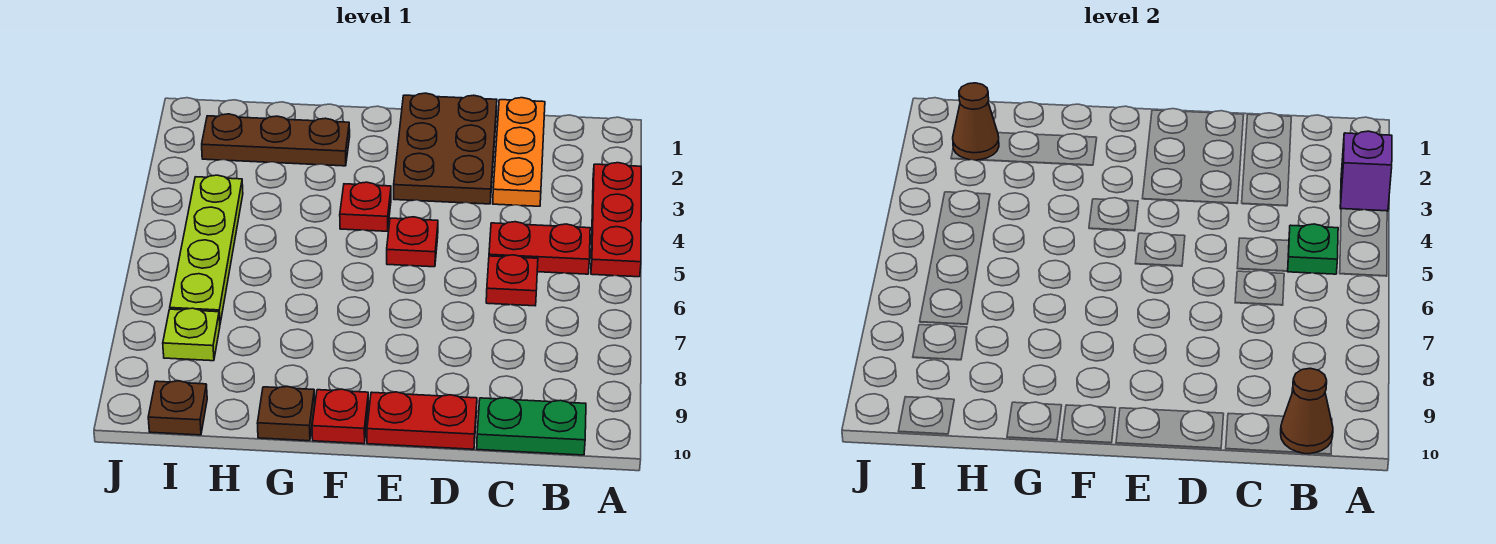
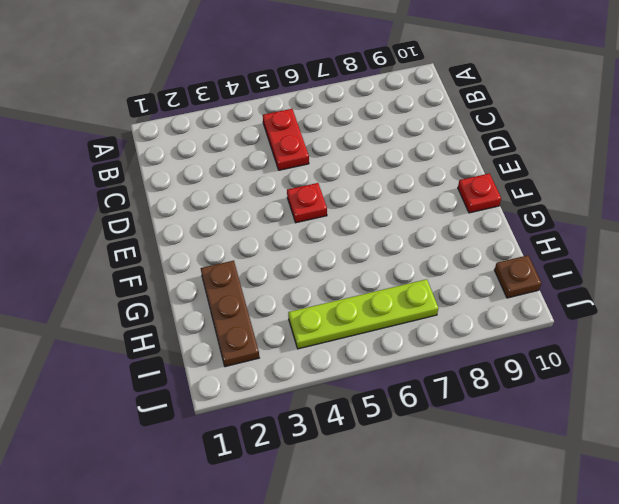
none -> red 1x3 plate [591,163,641,277]
none -> green 1x2 plate [477,398,586,455]
none -> orange 1x3 plate [493,98,545,206]

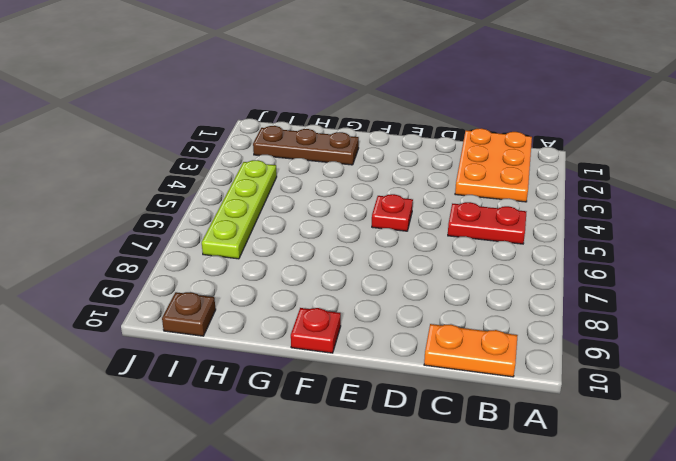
orange 2x3 plate [455,128,532,202] -> orange 1x3 plate [493,98,545,206]
orange 1x2 plate [424,324,518,377] -> green 1x2 plate [477,398,586,455]
none -> red 1x3 plate [591,163,641,277]
none -> red 1x1 plate [486,255,538,306]
none -> brown 2x3 plate [394,93,497,204]

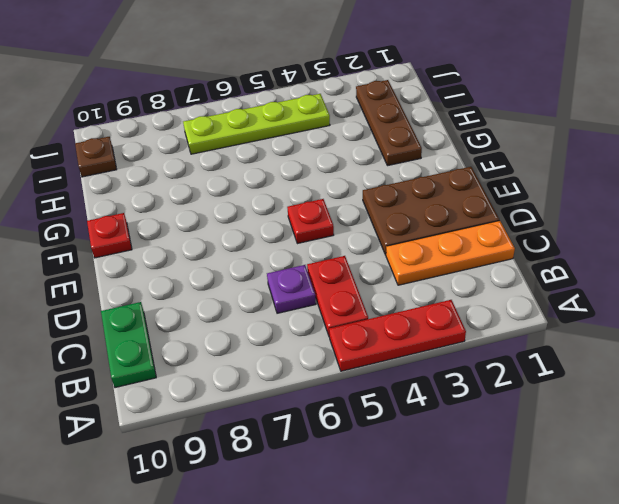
purple 1x1 plate [267,265,316,313] -> red 1x1 plate [486,255,538,306]
none -> red 1x2 plate [367,392,477,449]
none -> red 1x1 plate [340,182,391,231]
none -> brown 1x1 plate [257,386,315,441]

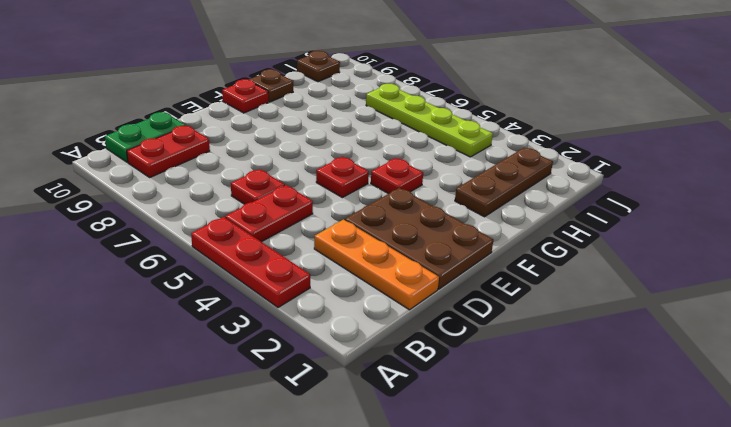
red 1x2 plate [127,126,210,177] -> red 1x2 plate moved to [367,392,477,449]
none -> lime 1x1 plate [163,308,220,361]
none -> purple 1x1 brick [1340,131,1392,211]
none -> green 1x1 plate [1288,224,1338,274]

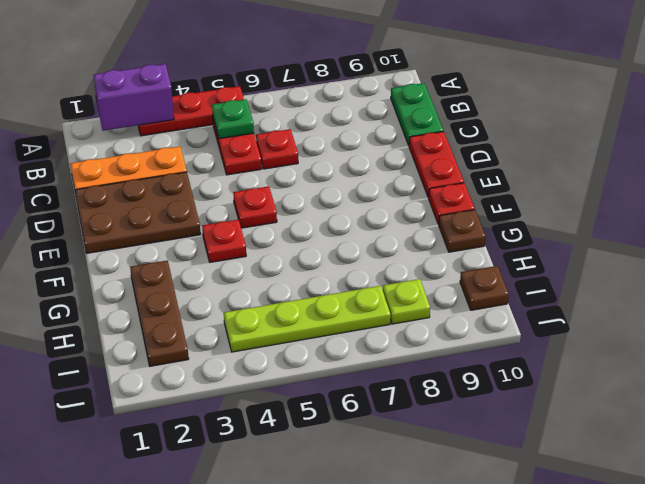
purple 1x2 brick [94,64,174,131] -> purple 1x1 brick [1340,131,1392,211]
none -> brown 1x1 cone [1281,368,1333,454]
none -> brown 1x1 cone [953,83,999,160]

